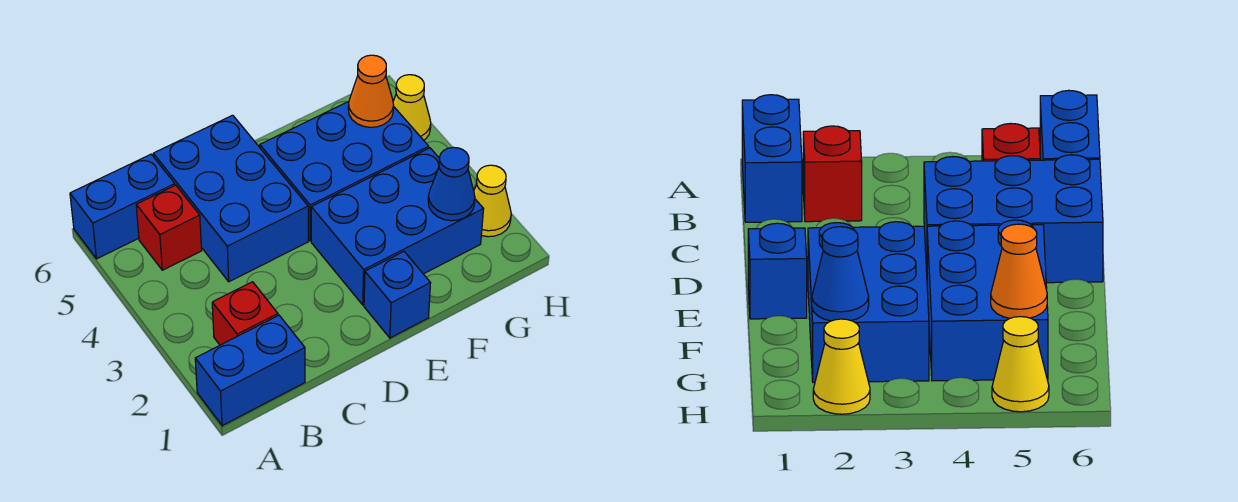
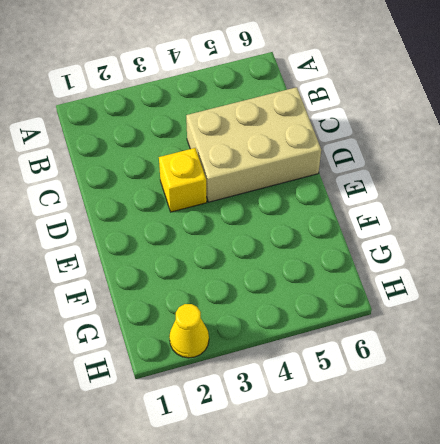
tan 2x3 brick [186,87,321,202] -> blue 2x3 brick [153,115,308,282]
yellow 1x1 brick [159,148,207,212] -> none
none -> blue 1x2 brick [195,315,305,426]
none -> blue 1x2 brick [70,154,175,259]
none -> red 1x1 brick [212,282,278,345]

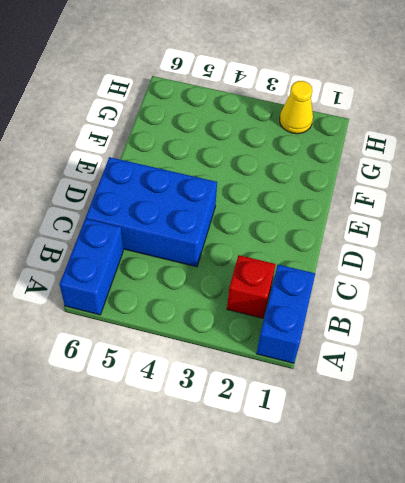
none -> red 1x1 brick [136,185,202,270]
none -> blue 1x1 brick [364,252,431,338]
none -> blue 2x3 brick [311,148,483,305]

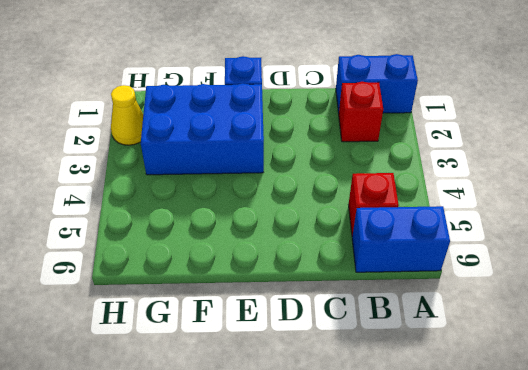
none -> blue 2x3 brick [153,115,308,282]
none -> blue 2x3 brick [260,102,429,241]
none -> yellow 1x1 cone [393,75,431,140]

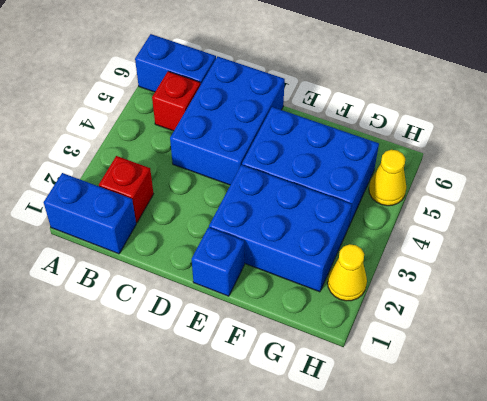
none -> blue 1x1 cone [428,147,475,221]
none -> orange 1x1 cone [348,55,394,127]

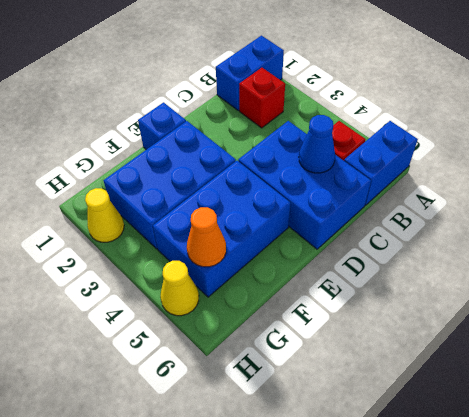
blue 1x1 cone [299,115,335,173] -> blue 1x1 cone moved to [428,147,475,221]

